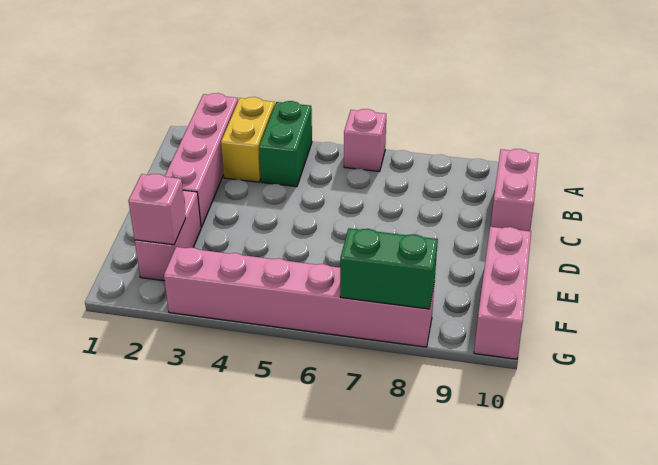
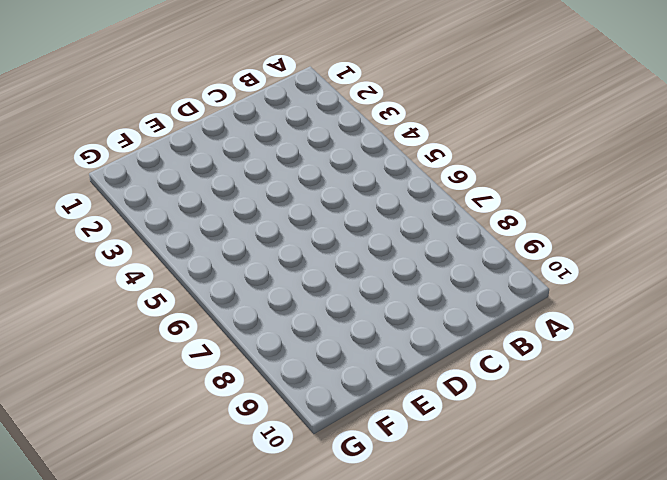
none -> pink 1x4 brick [165,93,238,228]
none -> yellow 1x2 brick [221,97,275,182]

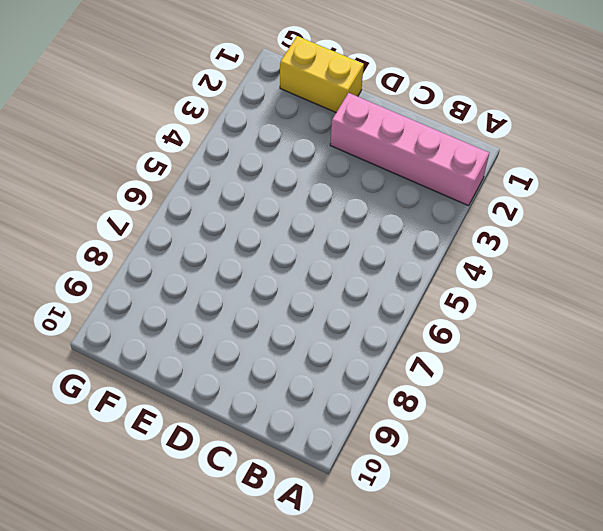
yellow 1x2 brick [280,36,364,112] -> yellow 1x2 brick moved to [221,97,275,182]
none -> green 1x2 brick [259,101,312,187]
none -> pink 1x1 brick [344,109,386,172]

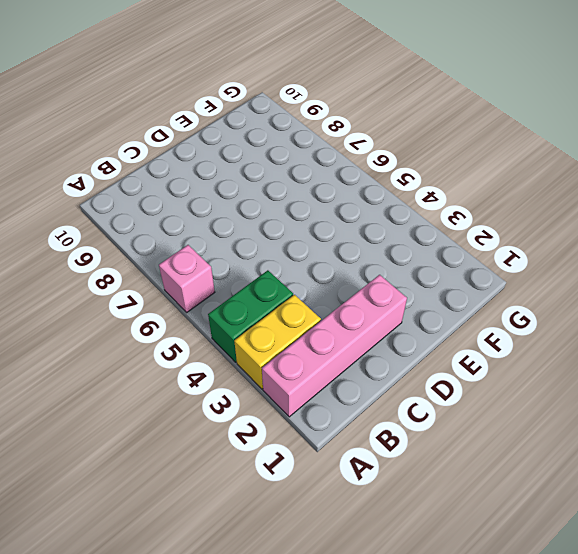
none -> pink 1x2 brick [491,149,539,231]
none -> pink 1x2 brick [135,190,201,281]

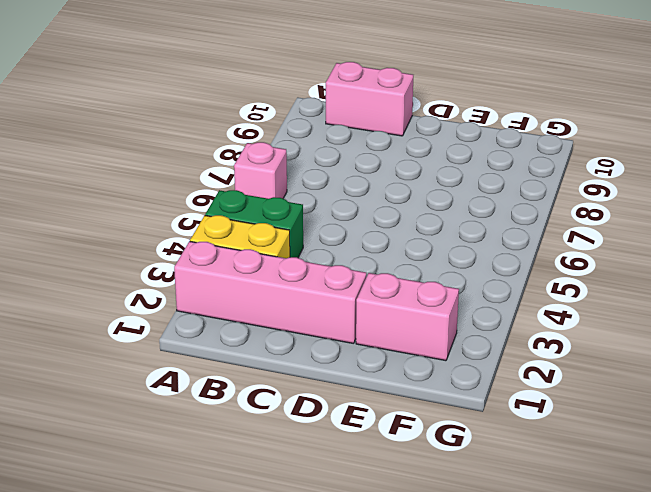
none -> pink 1x3 brick [474,227,531,359]
none -> pink 1x6 brick [164,247,435,347]

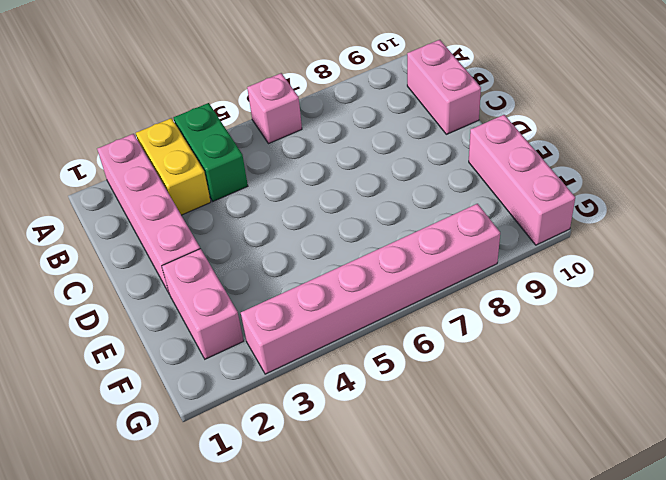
none -> pink 1x1 brick [129,174,186,245]
none -> green 1x2 brick [340,228,438,309]

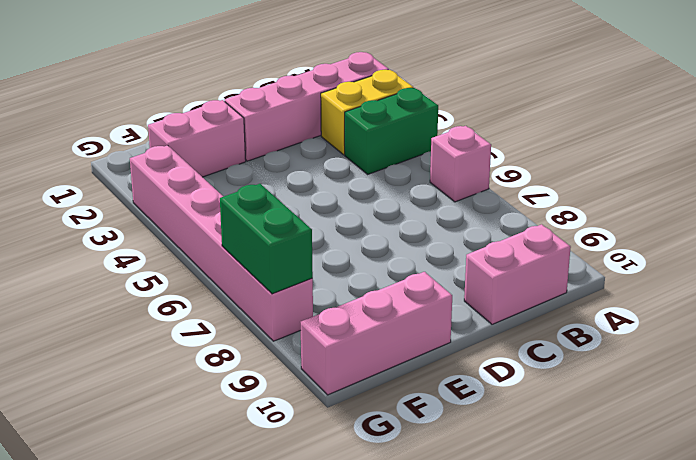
none -> pink 1x1 brick [129,174,186,245]

